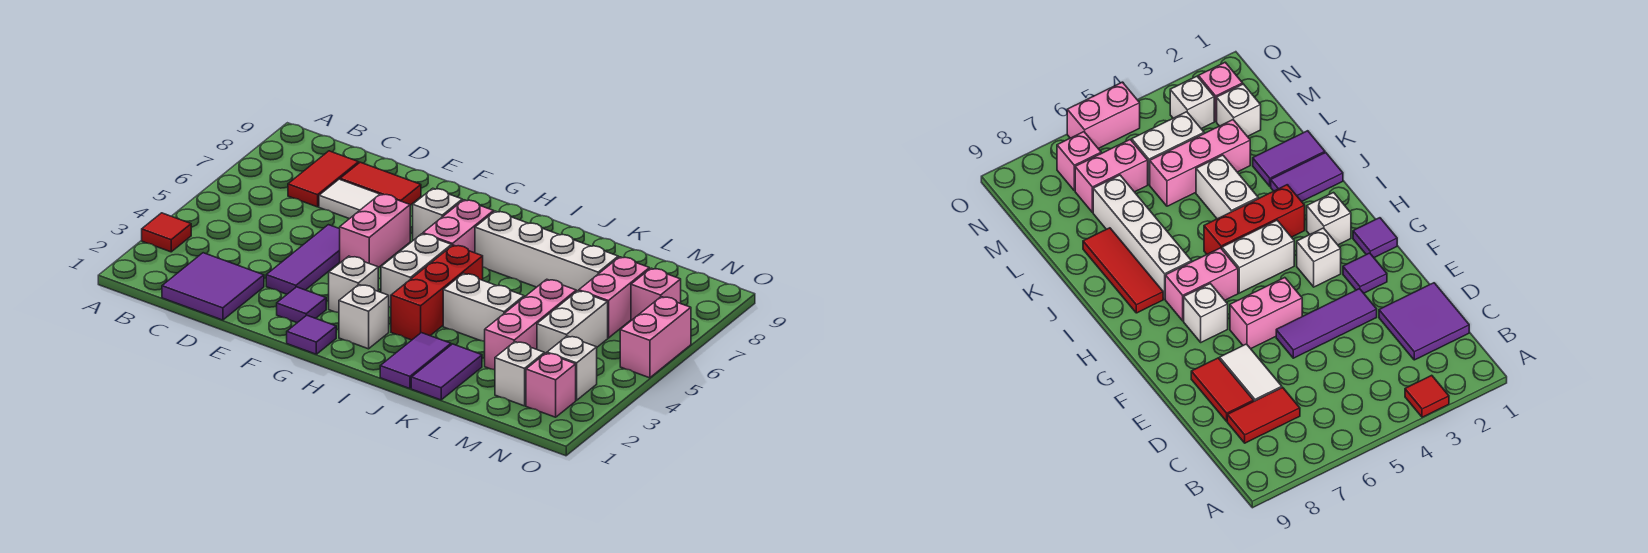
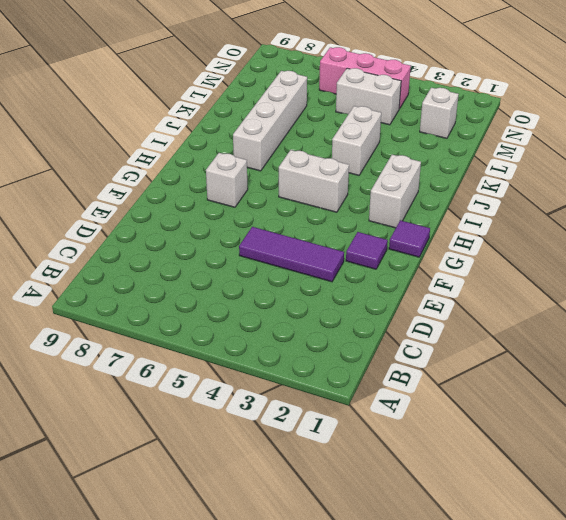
white 1x2 brick [369,154,421,228] -> white 1x1 brick [339,285,389,349]
pink 1x3 brick [319,47,411,109] -> pink 1x3 brick moved to [485,279,576,370]
none -> red 1x1 tile [142,213,191,252]
none -> purple 2x2 tile [162,253,264,320]
none -> red 1x2 tile [288,151,359,207]

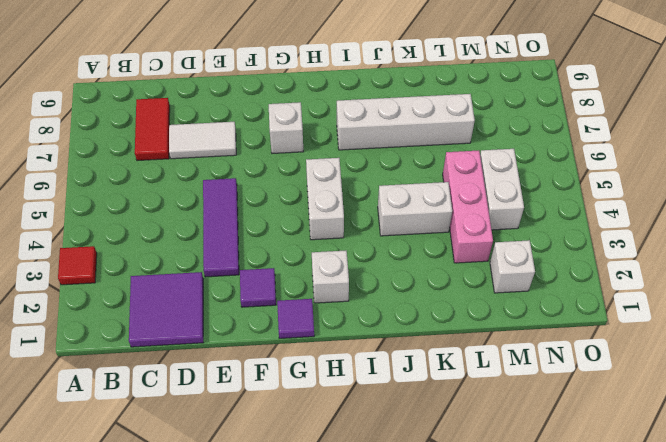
none -> red 1x2 tile [340,162,421,205]
none -> pink 1x2 brick [340,194,410,268]
none -> white 1x1 brick [329,256,378,313]

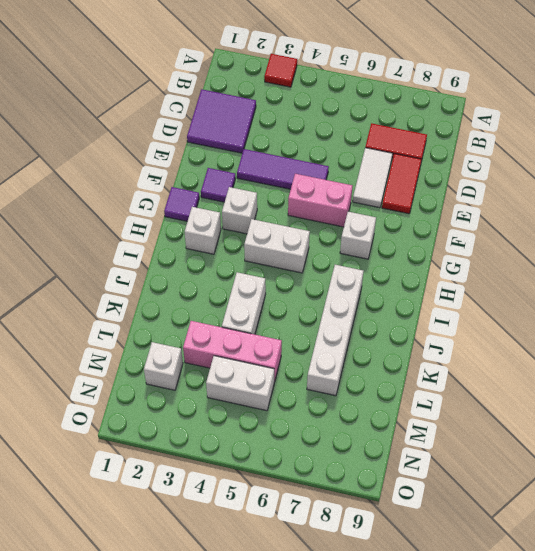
none -> pink 1x2 brick [423,200,494,253]
none -> red 1x3 brick [391,245,483,340]
none -> red 1x3 tile [1083,228,1163,313]

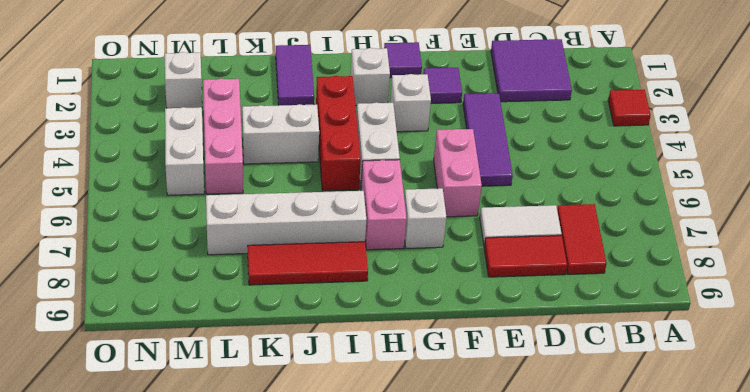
none -> purple 1x2 tile [411,344,482,400]
none -> pink 1x2 brick [579,257,649,338]
none -> pink 1x1 brick [526,353,576,417]

